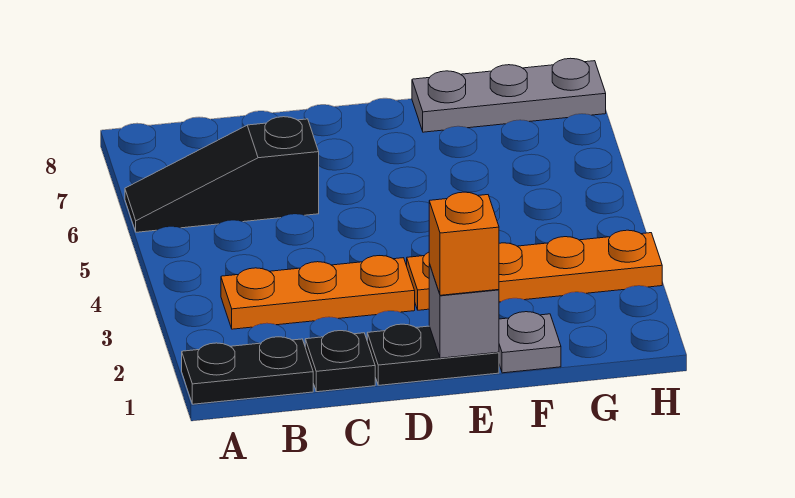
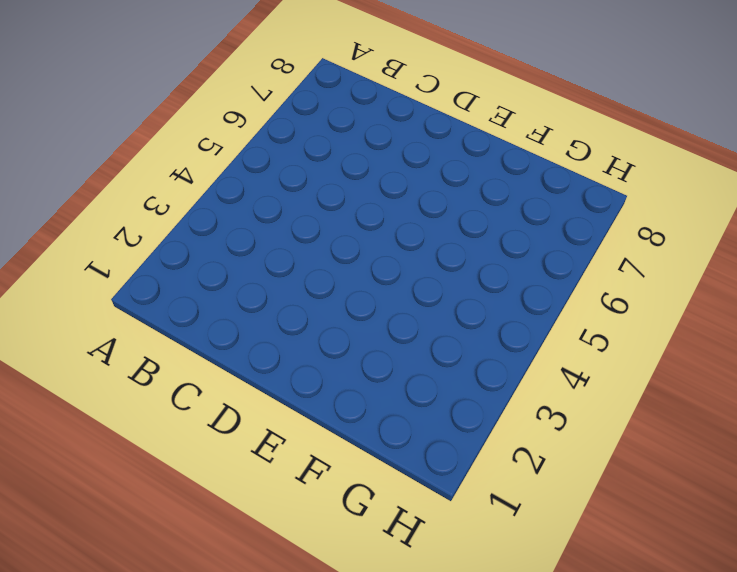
none -> black 1x2 plate [182,337,313,404]
none -> black 1x3 slope [125,117,319,232]

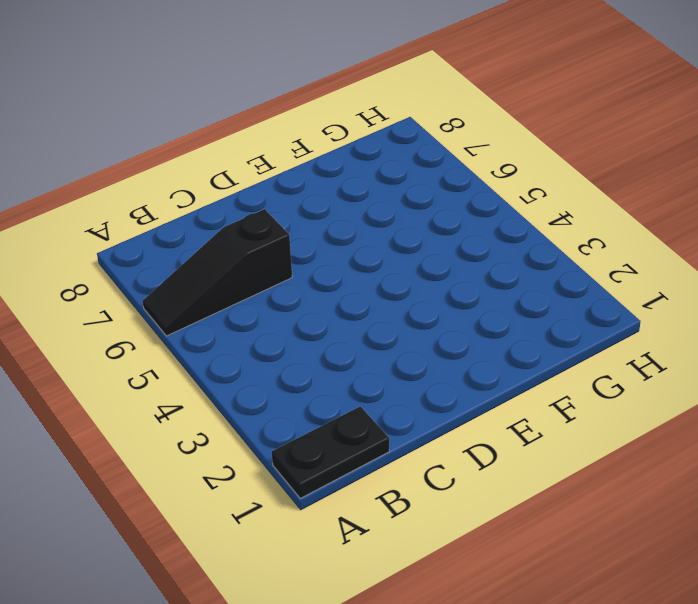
none -> orange 1x3 plate [221,256,415,329]
none -> black 1x1 plate [305,331,375,392]

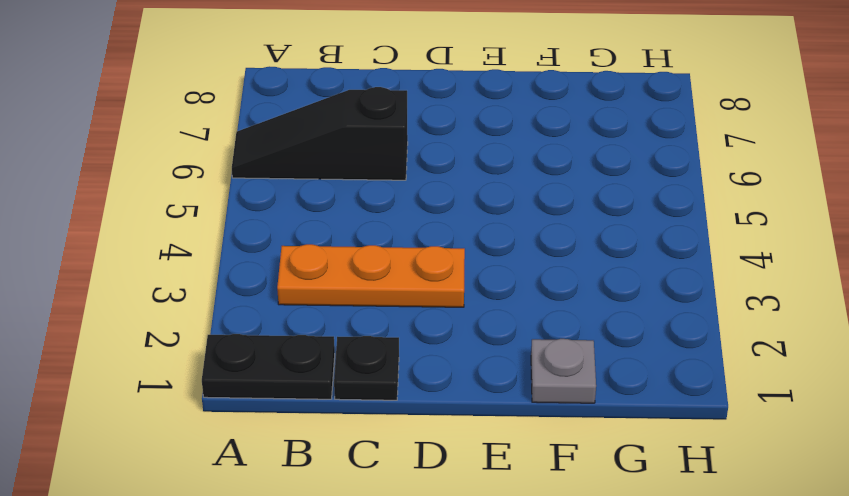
none -> black 1x2 plate [367,324,499,385]
none -> orange 1x4 plate [407,230,662,310]

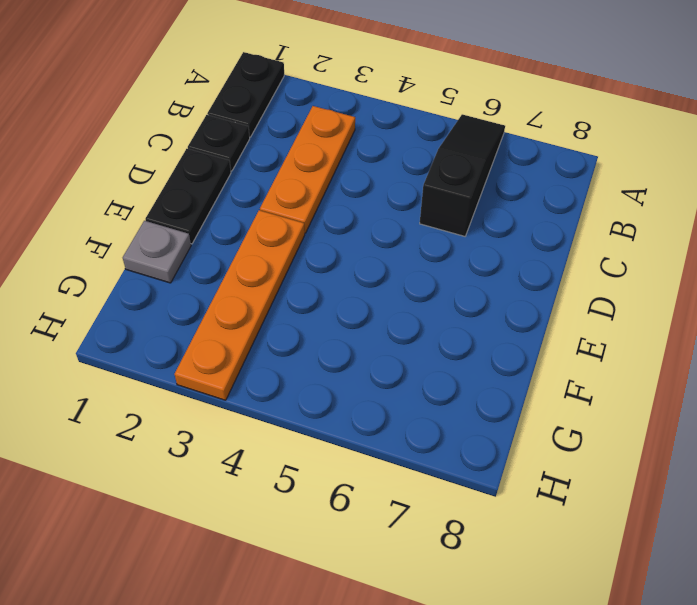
none -> grey 1x3 plate [412,58,606,132]
none -> grey 1x1 brick [429,264,499,358]

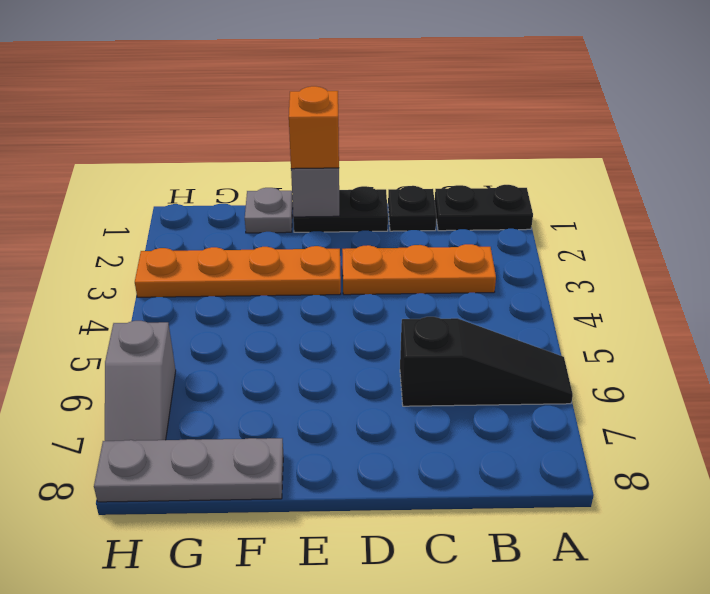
grey 1x2 slope [105,321,176,441] -> none

